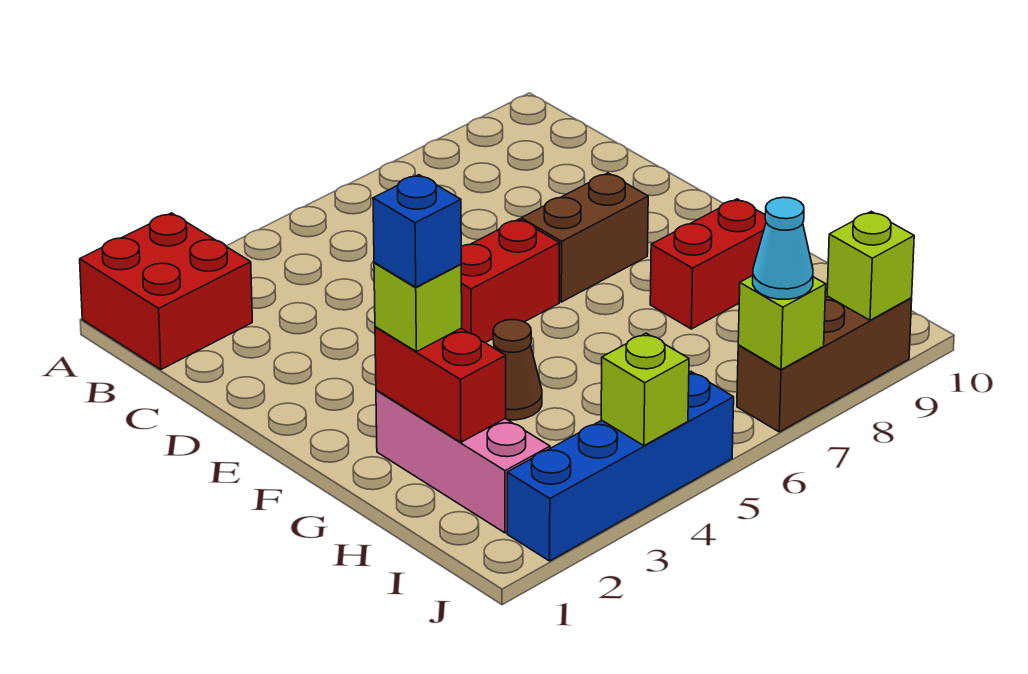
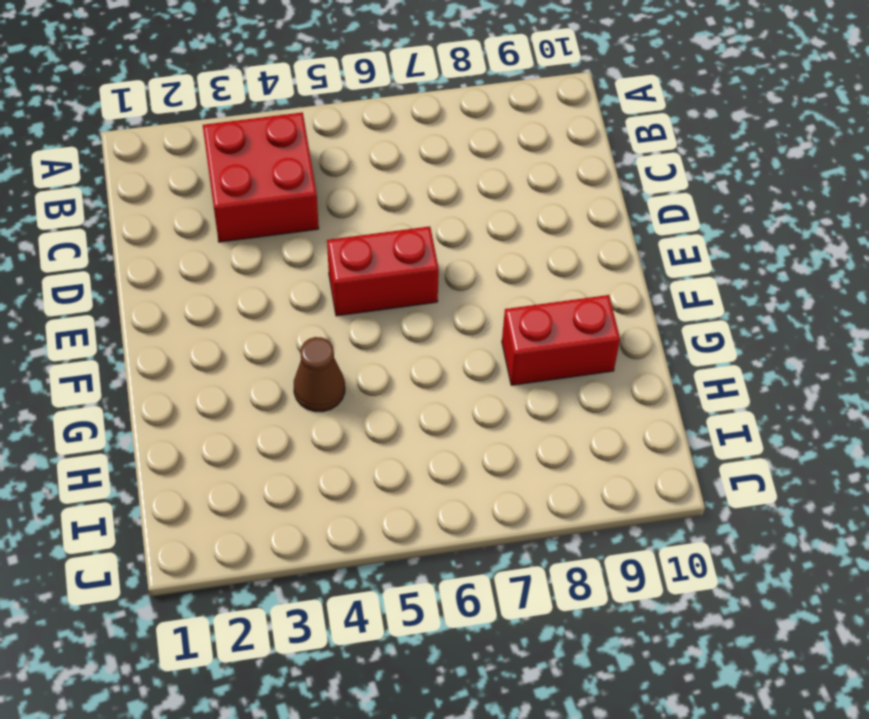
red 2x2 brick [203,112,319,242] -> red 2x2 brick moved to [80,213,252,369]
none -> brown 1x2 brick [521,173,648,302]
none -> pink 1x3 brick [376,390,550,533]
none -> blue 1x4 brick [507,372,734,561]

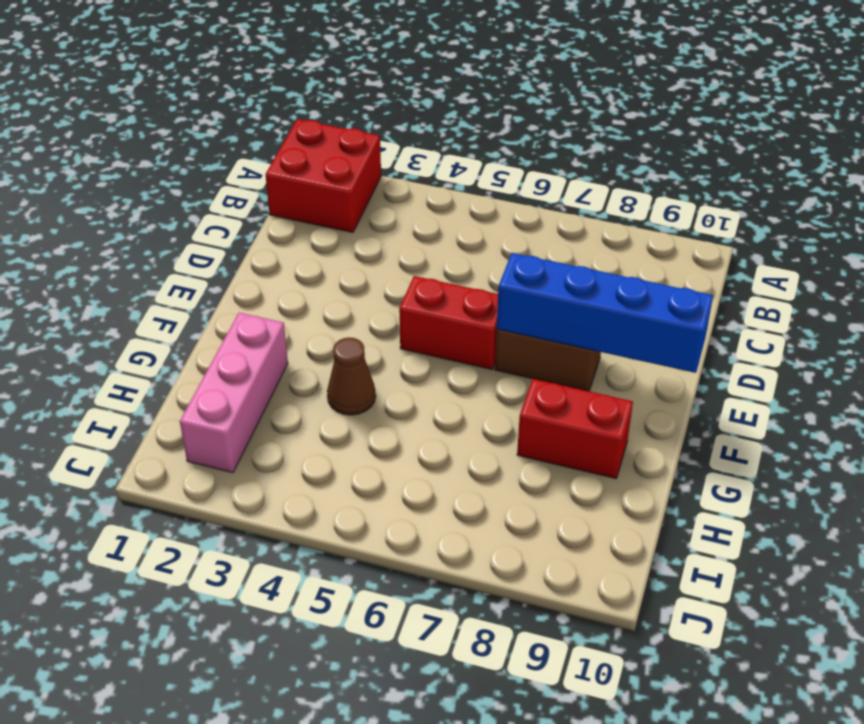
blue 1x4 brick [497,253,713,373] -> blue 1x4 brick moved to [507,372,734,561]
none -> brown 1x3 brick [737,296,912,432]
none -> red 1x2 brick [375,327,506,442]
none -> lime 1x1 brick [601,333,689,446]

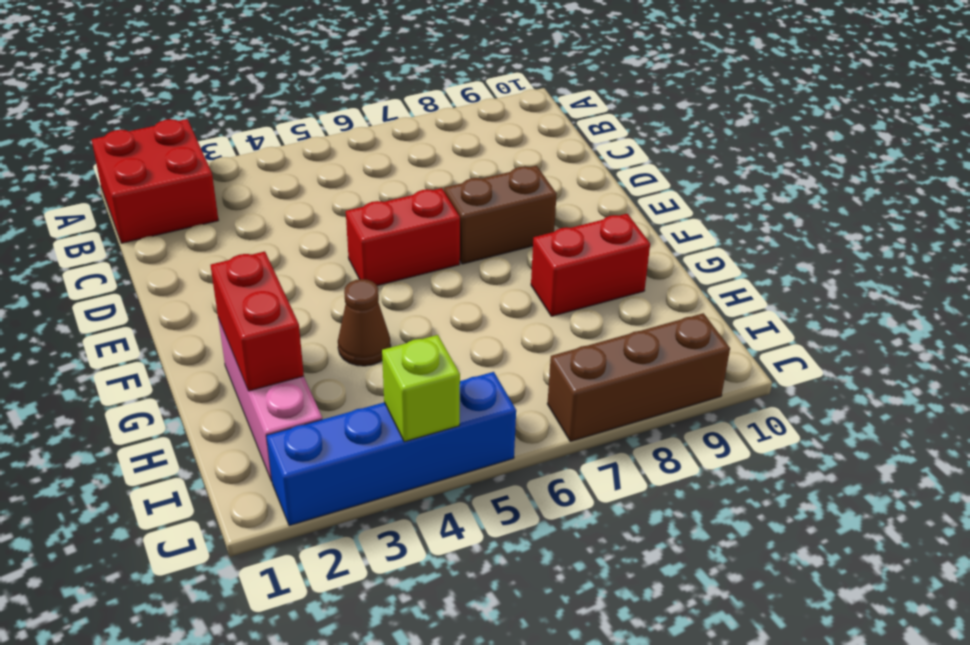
none -> lime 1x1 brick [738,276,826,370]
none -> lime 1x1 brick [827,211,914,320]
none -> lime 1x1 brick [374,263,462,352]

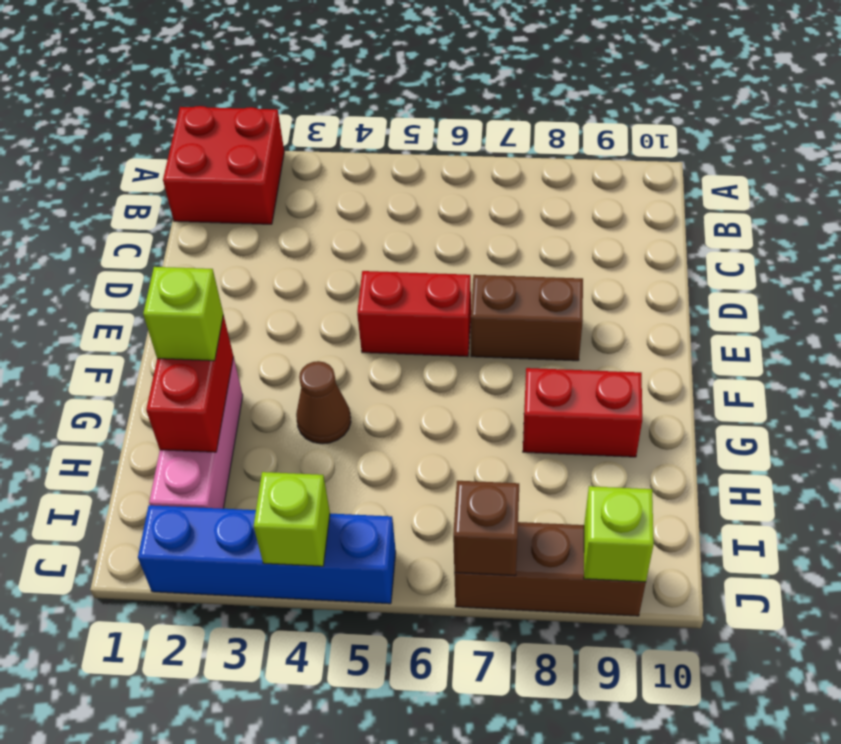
brown 1x1 brick [453,481,519,576] -> lime 1x1 brick [738,276,826,370]
none -> cyan 1x1 cone [753,197,813,299]
none -> blue 1x1 brick [373,175,461,287]

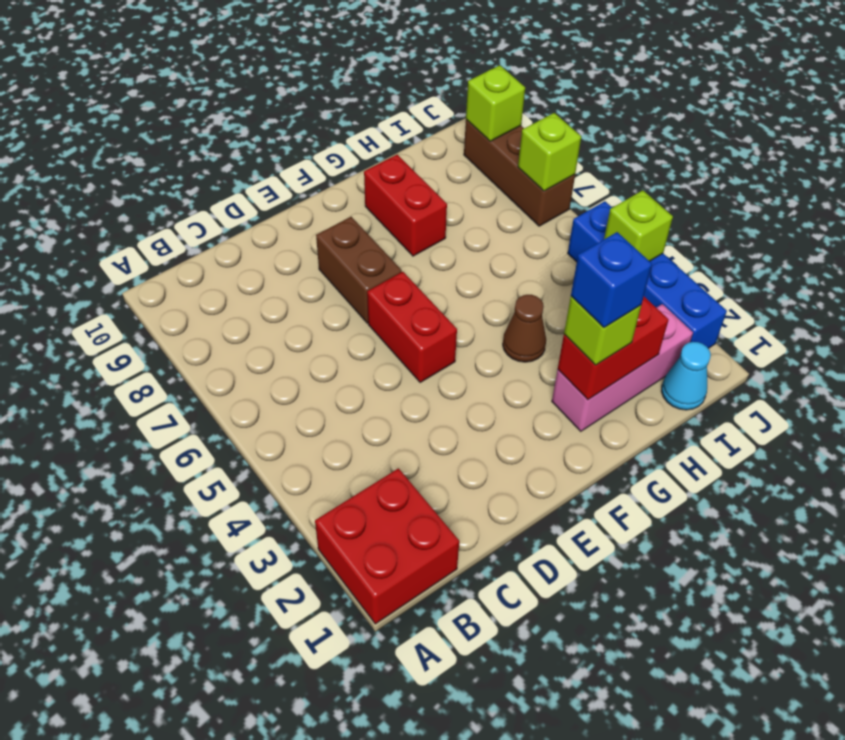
cyan 1x1 cone [661,342,711,410] -> cyan 1x1 cone moved to [753,197,813,299]

